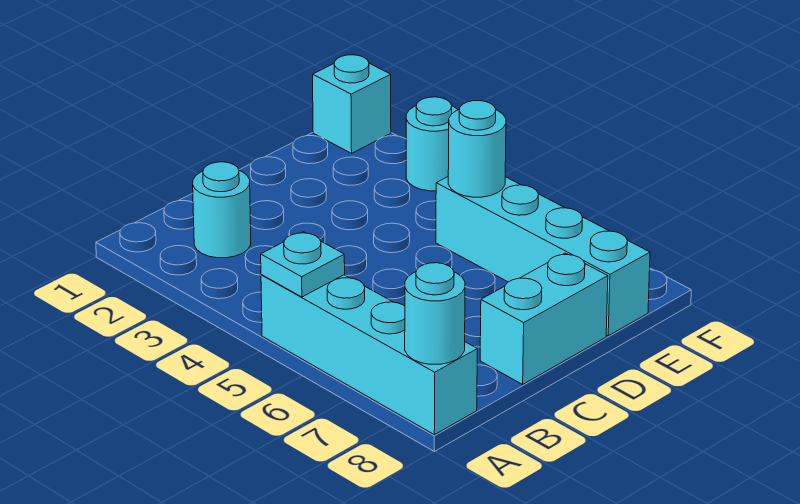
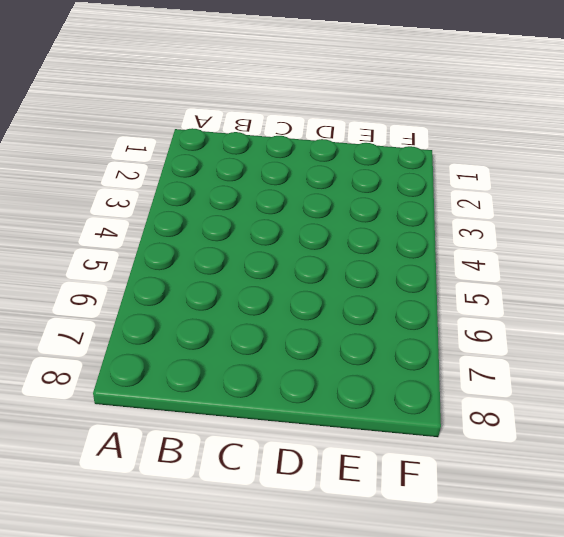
none -> cyan 1x4 brick [261,275,477,435]
none -> cyan 1x1 round brick [193,162,251,258]

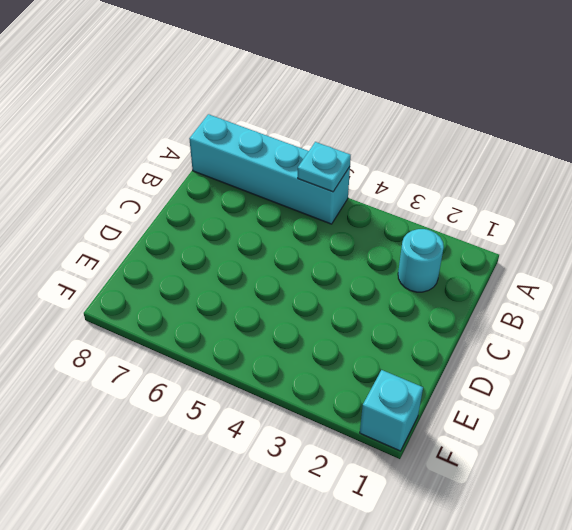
none -> cyan 1x2 brick [480,253,608,384]
none -> cyan 1x4 brick [436,177,650,336]

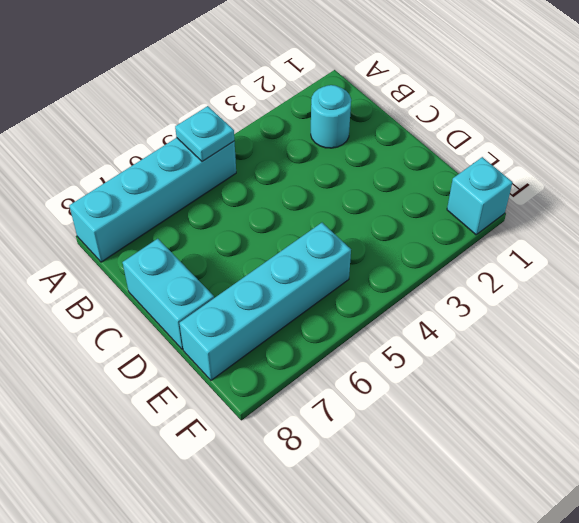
none -> cyan 1x1 round brick [406,97,458,191]
none -> cyan 1x1 round brick [405,263,465,364]

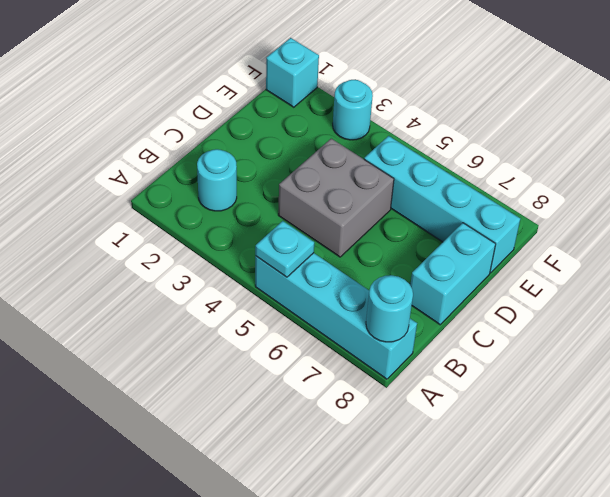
grey 2x2 brick [278,139,394,257] -> none
none -> cyan 1x1 round brick [448,101,506,197]

